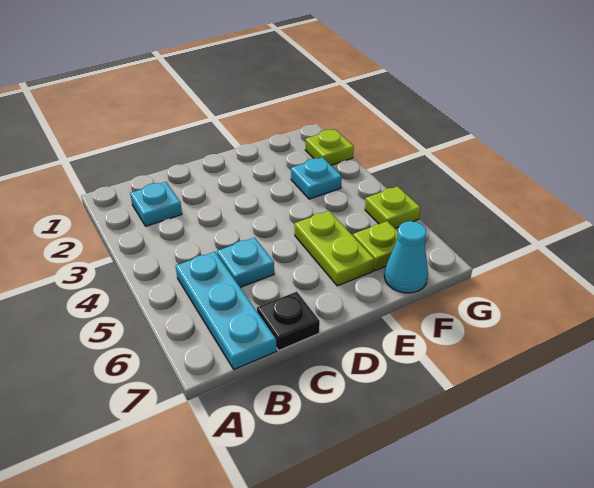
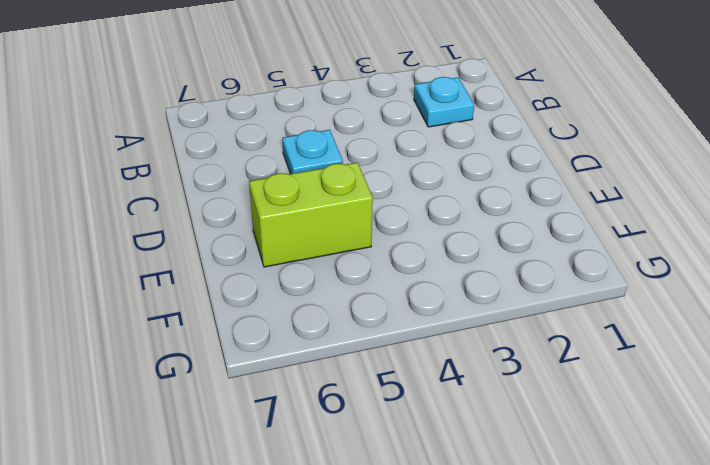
lime 1x2 brick [249,163,373,267] -> lime 1x2 plate [295,211,374,286]
none -> cyan 1x3 plate [176,252,276,370]
none -> black 1x1 plate [257,292,320,350]

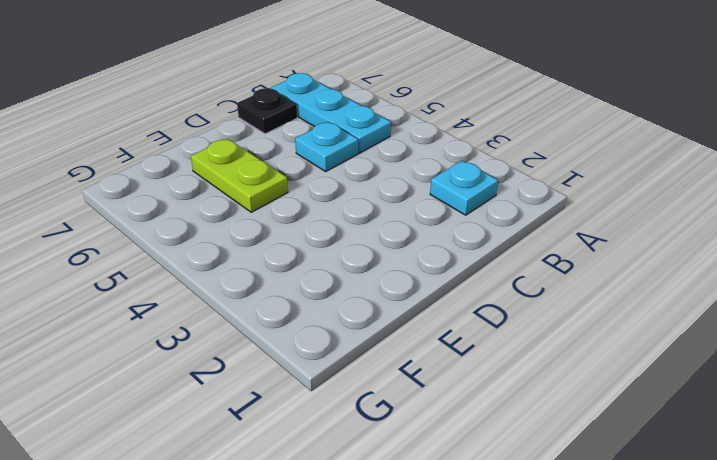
none -> cyan 1x1 plate [291,157,342,199]
none -> lime 1x1 plate [353,221,398,271]

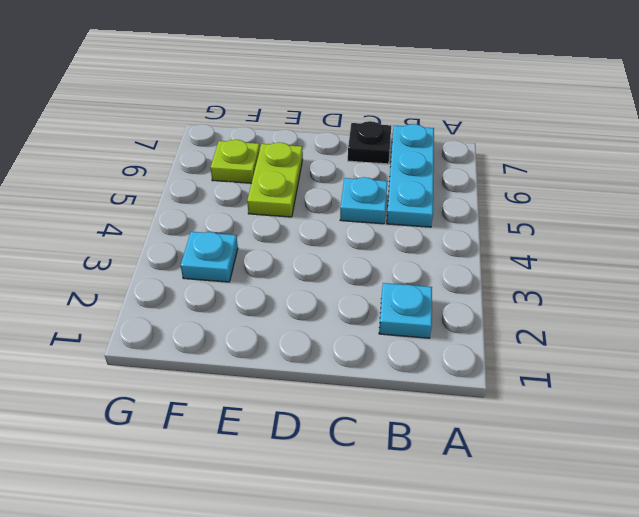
none -> cyan 1x1 cone [384,221,428,293]
none -> lime 1x1 plate [305,129,354,165]

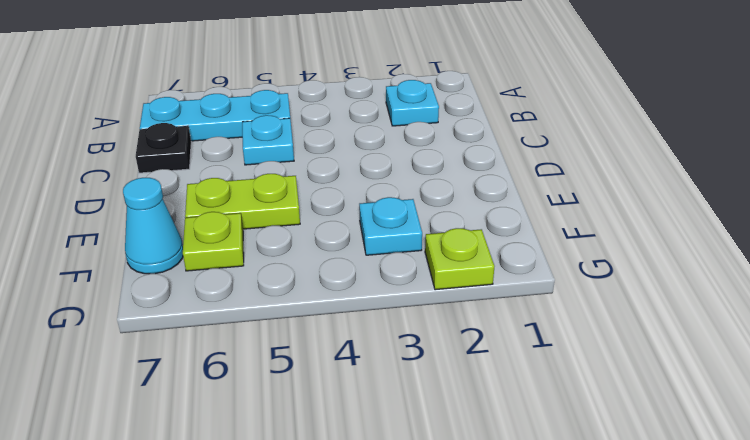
none -> lime 1x1 plate [365,186,420,228]

